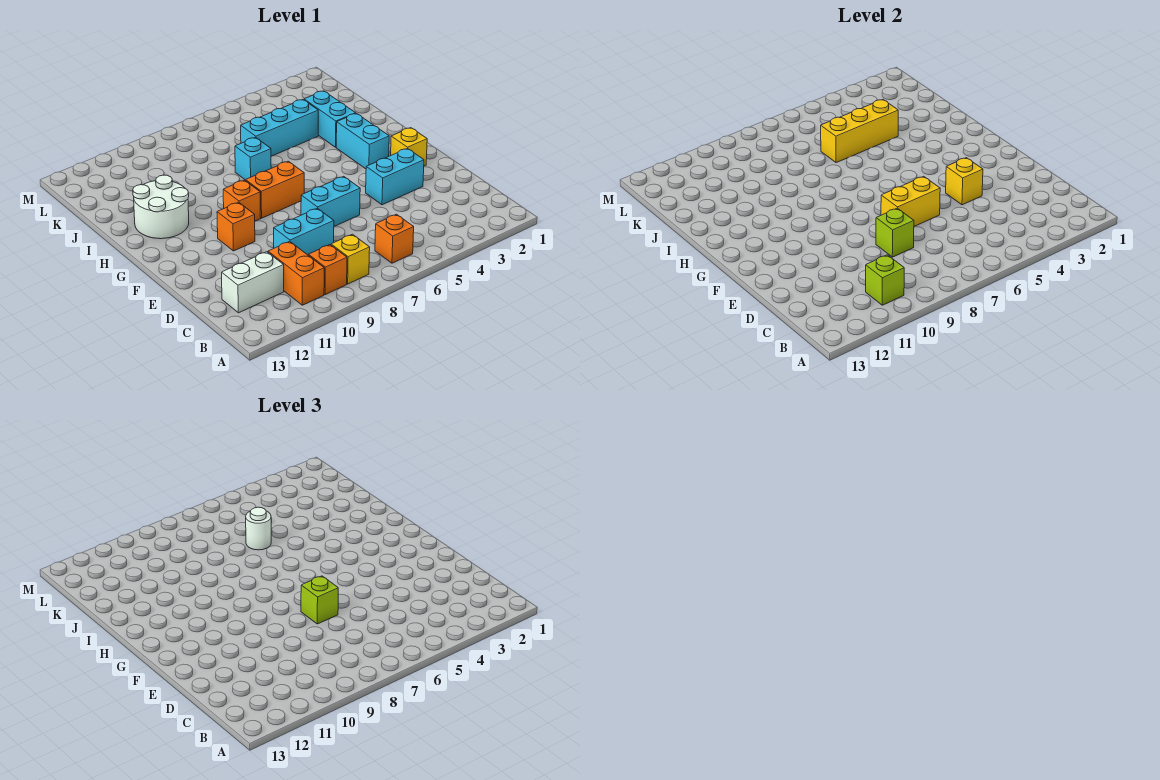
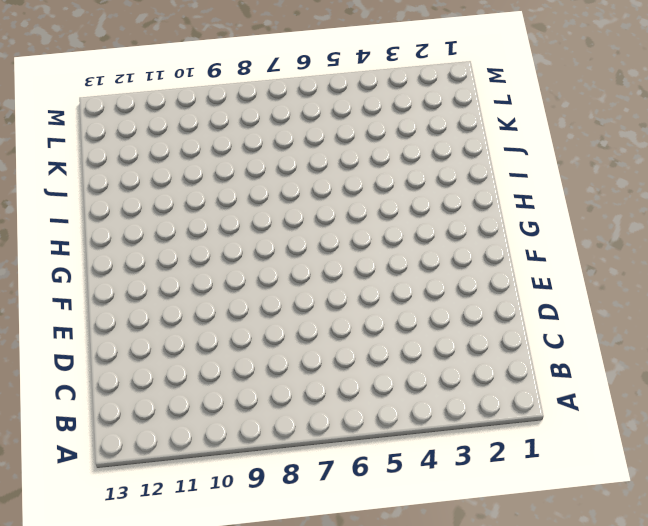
none -> orange 1x1 brick [375,214,414,263]
none -> yellow 1x1 brick [331,234,370,284]
none -> orange 1x1 brick [308,245,347,294]

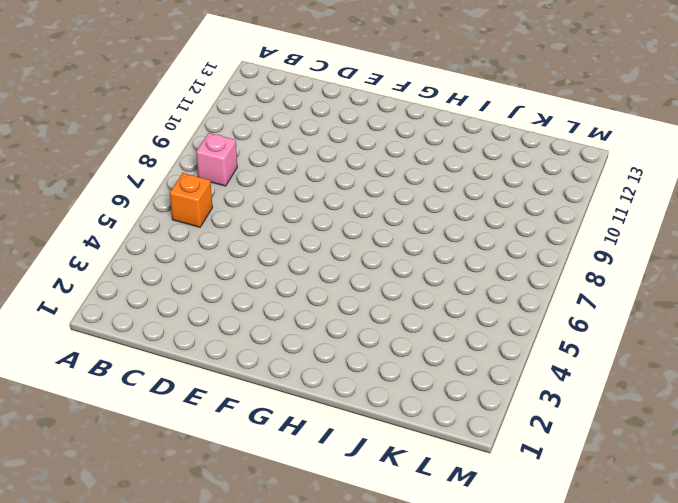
pink 1x1 brick [196,133,237,186] -> yellow 1x1 brick [331,234,370,284]
none -> orange 1x1 brick [308,245,347,294]
none -> orange 1x2 brick [268,241,324,305]
none -> white 1x2 brick [222,252,284,313]

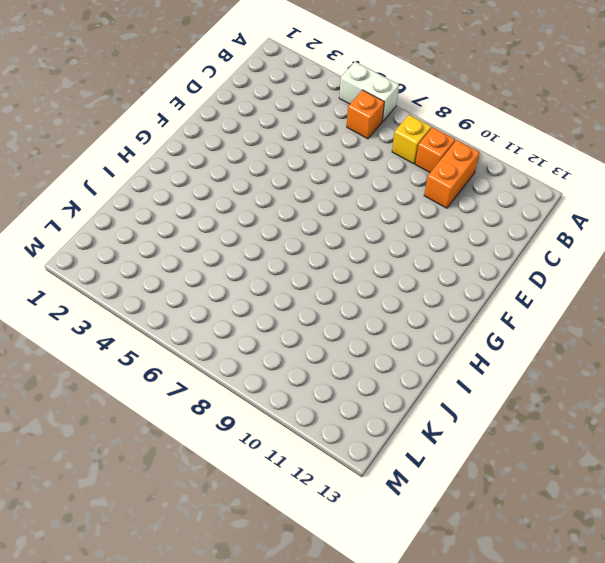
white 1x2 brick [339,62,399,121] -> white 1x2 brick moved to [222,252,284,313]
none -> cyan 1x2 brick [274,208,334,255]
none -> cyan 1x2 brick [366,148,424,205]
none -> cyan 1x2 brick [301,176,360,226]

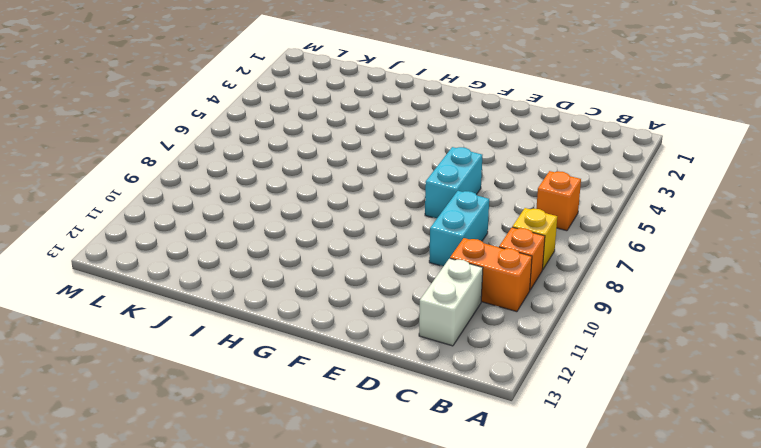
none -> cyan 1x2 brick [366,148,424,205]
none -> yellow 1x1 brick [391,128,427,166]
none -> orange 1x1 brick [217,202,255,251]

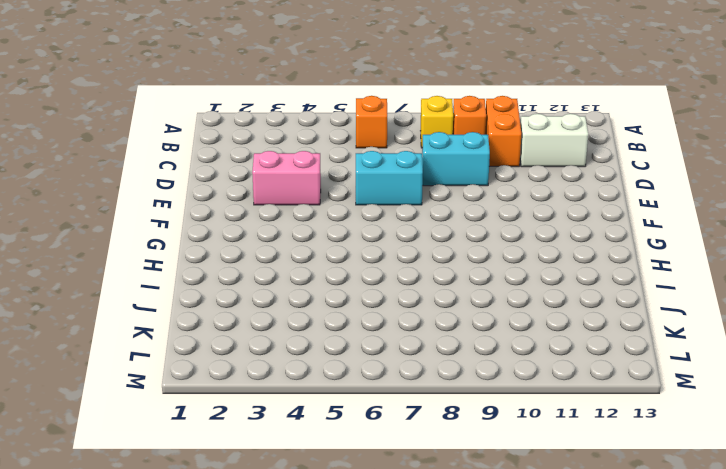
pink 1x2 brick [252,151,321,205] -> cyan 1x2 brick [366,148,424,205]
none -> yellow 1x1 brick [391,128,427,166]
none -> orange 1x1 brick [217,202,255,251]
none -> cyan 1x2 brick [336,113,389,169]

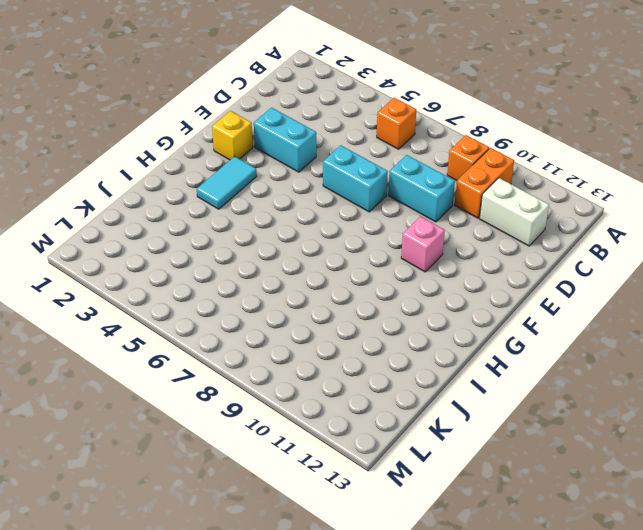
pink 1x1 brick [401,217,445,272] -> orange 1x1 brick [217,202,255,251]
cyan 1x2 tile [197,156,256,209] -> cyan 1x2 brick [336,113,389,169]
none -> yellow 1x1 brick [331,234,370,284]
none -> orange 1x2 brick [246,161,304,218]
none -> orange 1x1 brick [223,180,261,221]

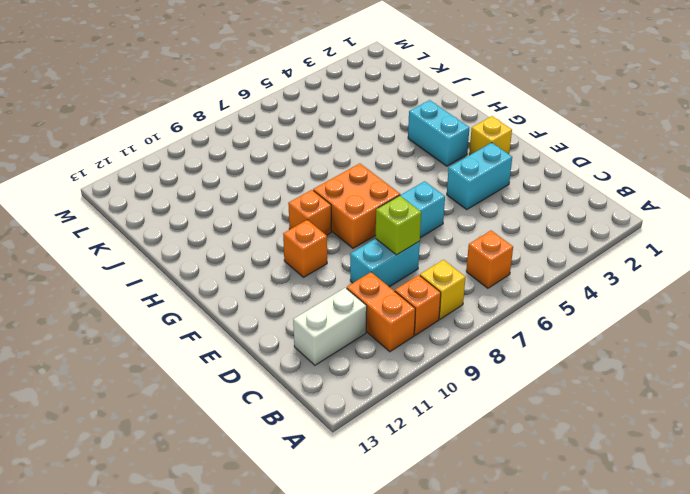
orange 2x2 brick [313,163,400,248] -> orange 1x2 brick [246,161,304,218]
none -> white 2x2 round brick [133,175,189,239]
none -> cyan 1x2 brick [304,91,356,147]
none -> cyan 1x1 brick [235,137,271,180]

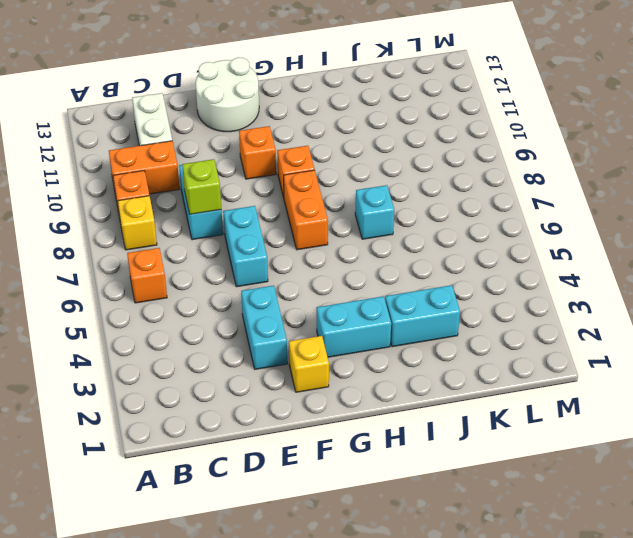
white 2x2 round brick [196,57,259,132] -> white 2x2 round brick moved to [133,175,189,239]
none -> cyan 1x3 brick [241,100,318,156]
none -> lime 1x1 brick [866,255,904,305]
none -> yellow 1x1 brick [946,158,983,205]

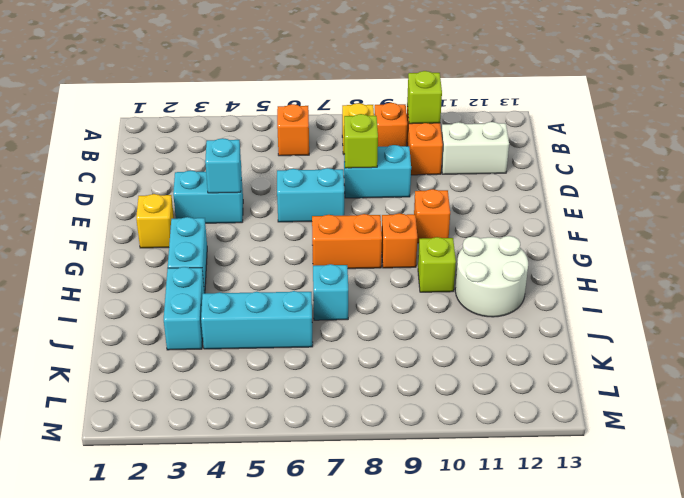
cyan 1x1 brick [205,138,241,193] -> yellow 1x1 brick [946,158,983,205]
lime 1x1 brick [418,237,456,292] -> lime 1x1 brick moved to [301,576,338,624]
none -> yellow 1x2 brick [881,176,940,226]
none -> yellow 1x3 brick [821,100,898,163]
none -> white 1x1 round brick [246,507,271,550]

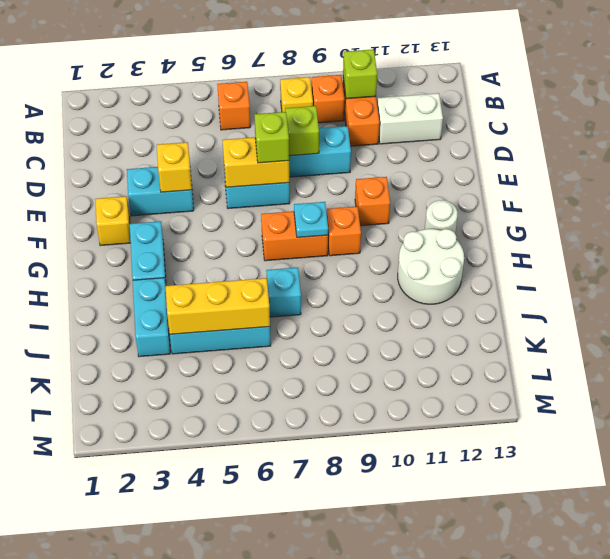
cyan 1x1 plate [294,202,328,237] -> none
white 1x1 round brick [425,200,458,233] -> white 1x1 round brick moved to [246,507,271,550]

